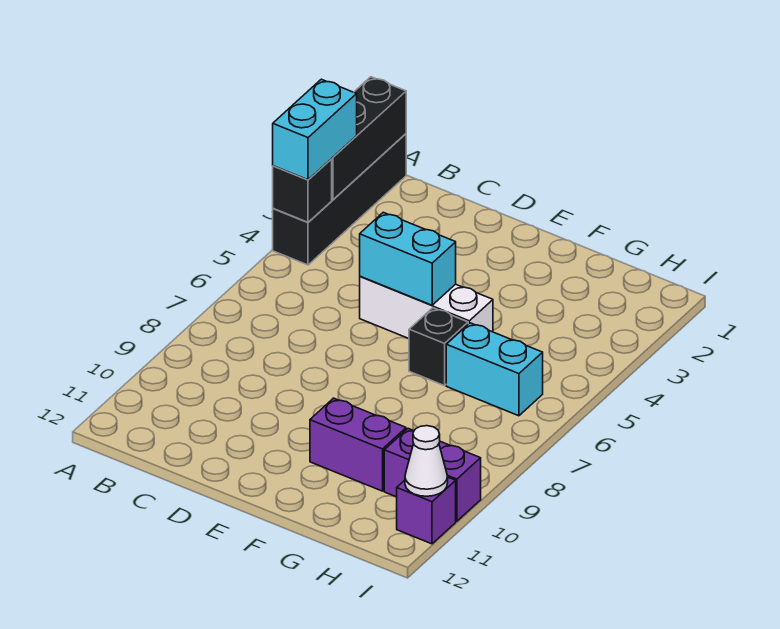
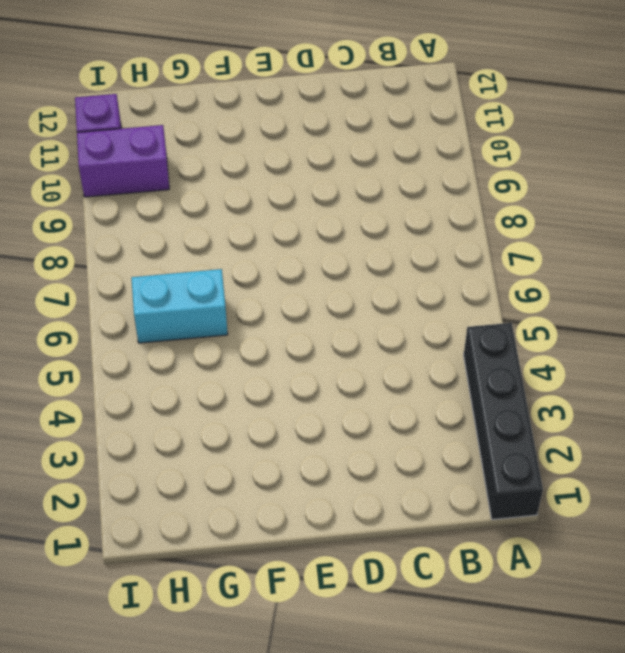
none -> white 1x3 brick [360,276,493,339]
none -> black 1x1 brick [409,308,468,386]
none -> purple 1x2 brick [310,398,406,491]

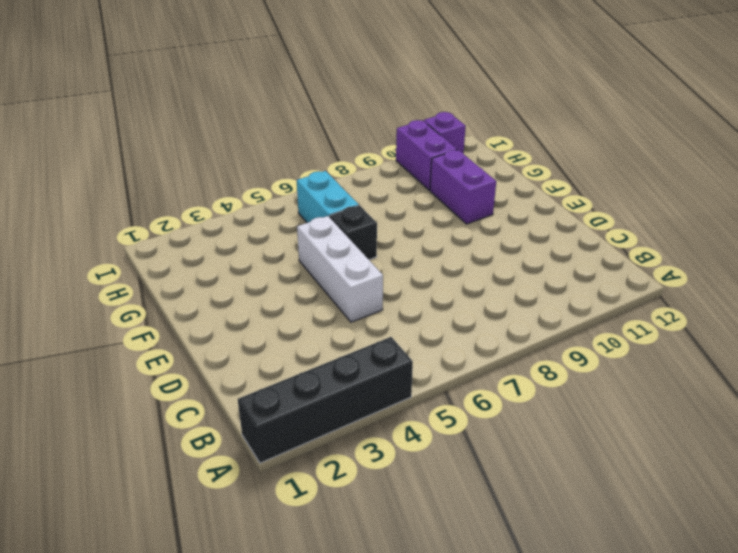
none -> black 1x3 brick [332,77,406,200]
none -> black 1x1 brick [273,159,332,222]
none -> cyan 1x2 brick [360,212,456,305]

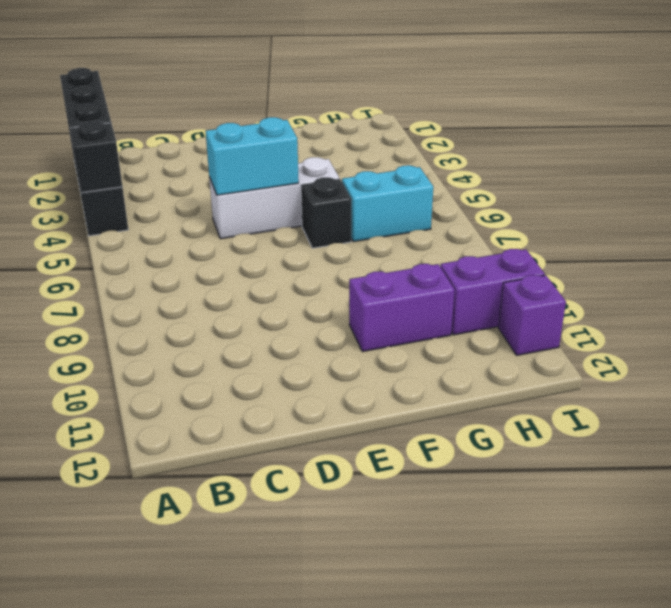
none -> white 1x1 cone [405,426,448,496]
none -> cyan 1x2 brick [273,79,357,180]

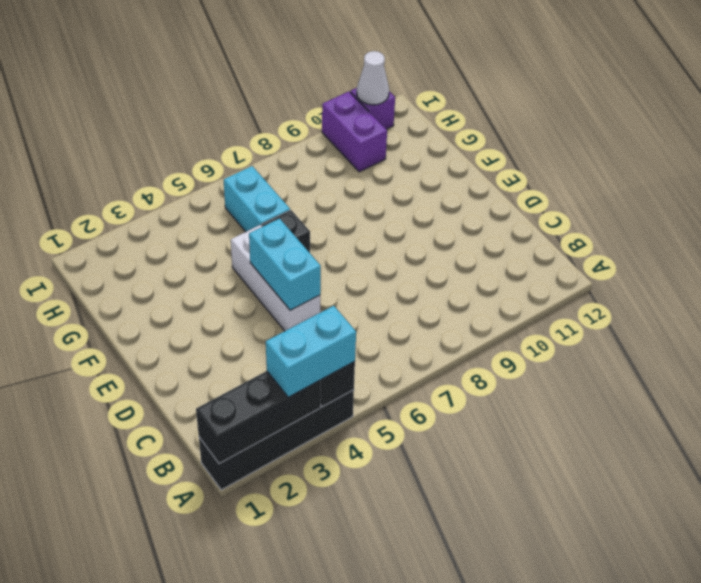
none -> purple 1x2 brick [310,398,406,491]

